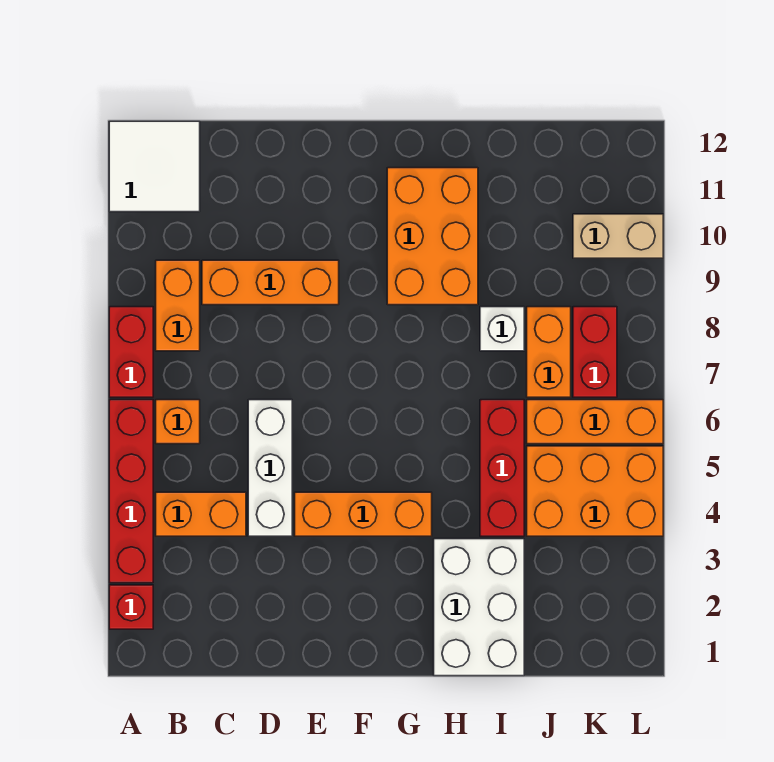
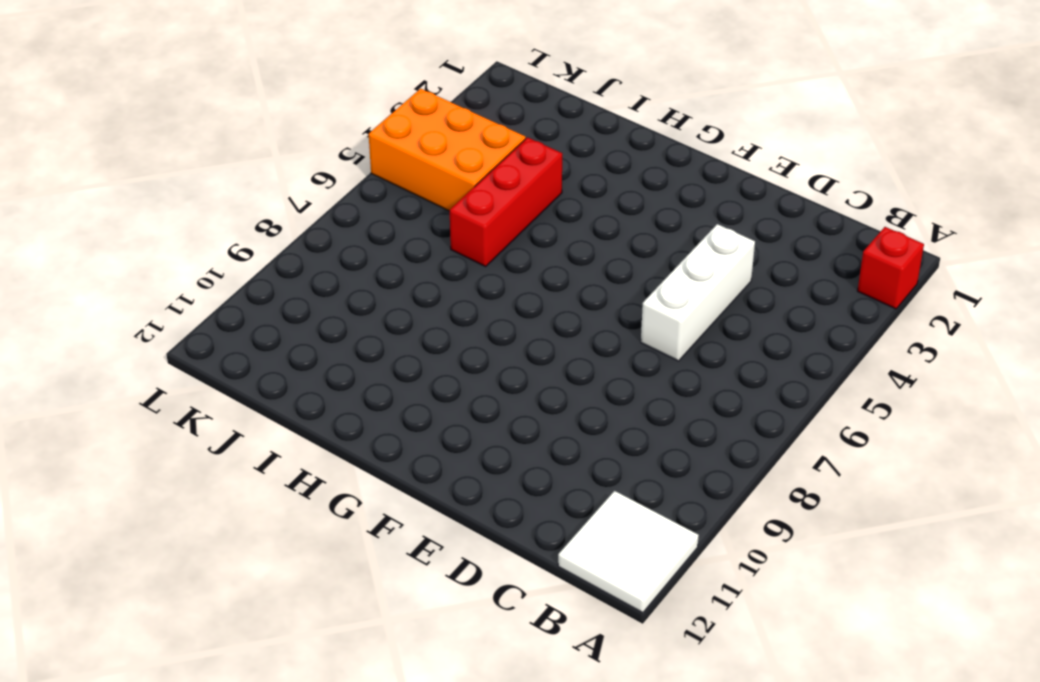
none -> red 1x4 brick [109,400,153,583]
none -> red 1x2 brick [109,307,153,397]
none -> orange 1x2 brick [156,492,246,536]

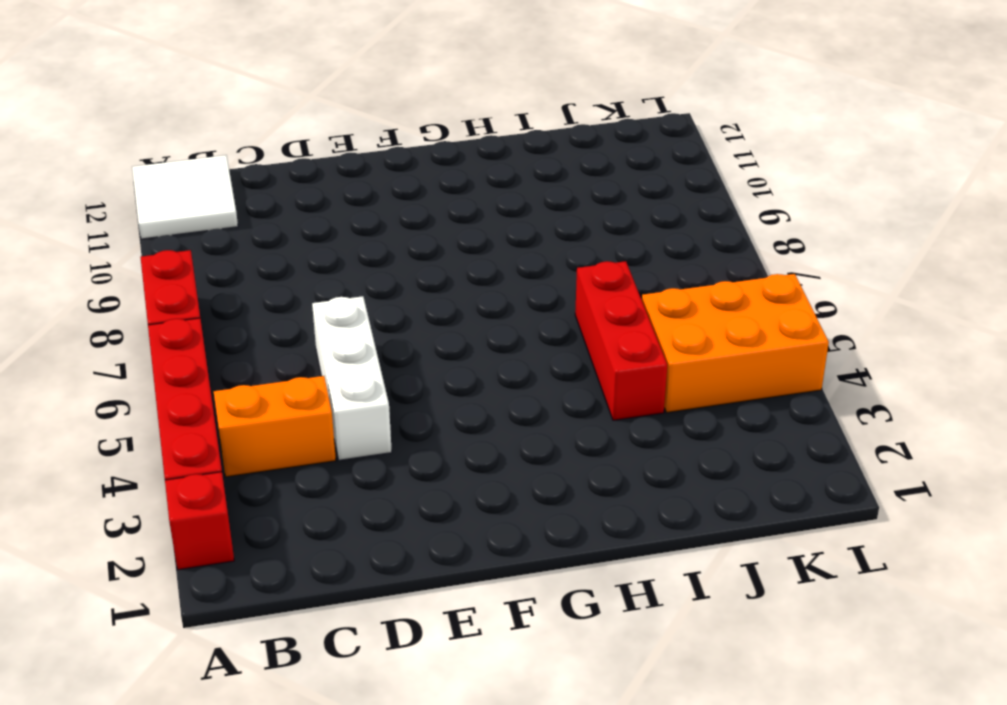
none -> orange 1x1 brick [156,400,200,444]
none -> orange 1x2 brick [156,260,200,351]
none -> orange 1x3 brick [202,260,339,305]

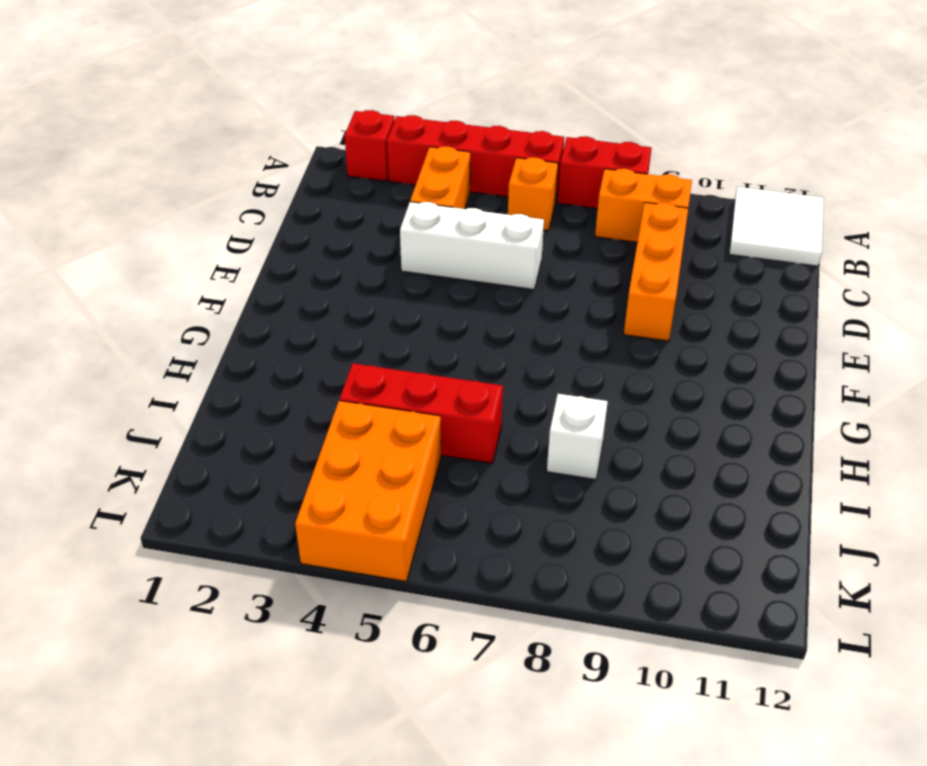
none -> orange 1x3 brick [295,492,432,536]
none -> orange 2x3 brick [387,168,478,305]
none -> white 2x3 brick [434,539,524,676]

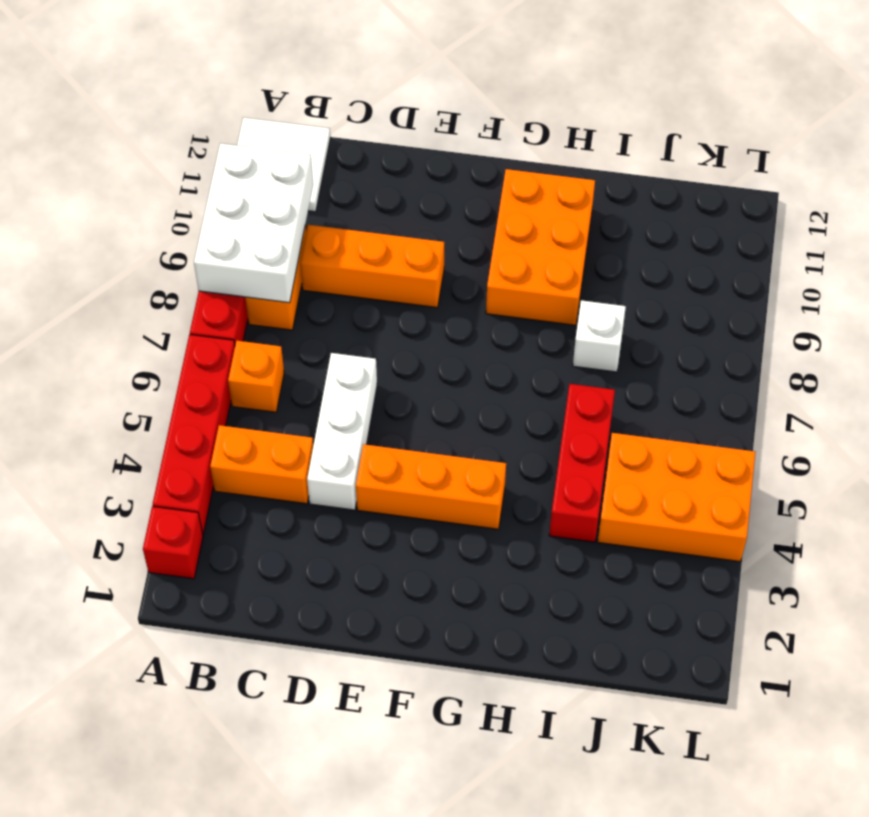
white 2x3 brick [194,143,313,303] -> white 2x3 brick moved to [434,539,524,676]
none -> orange 1x3 brick [527,400,663,444]
none -> orange 1x2 brick [527,307,571,397]
none -> red 1x2 brick [573,307,617,397]

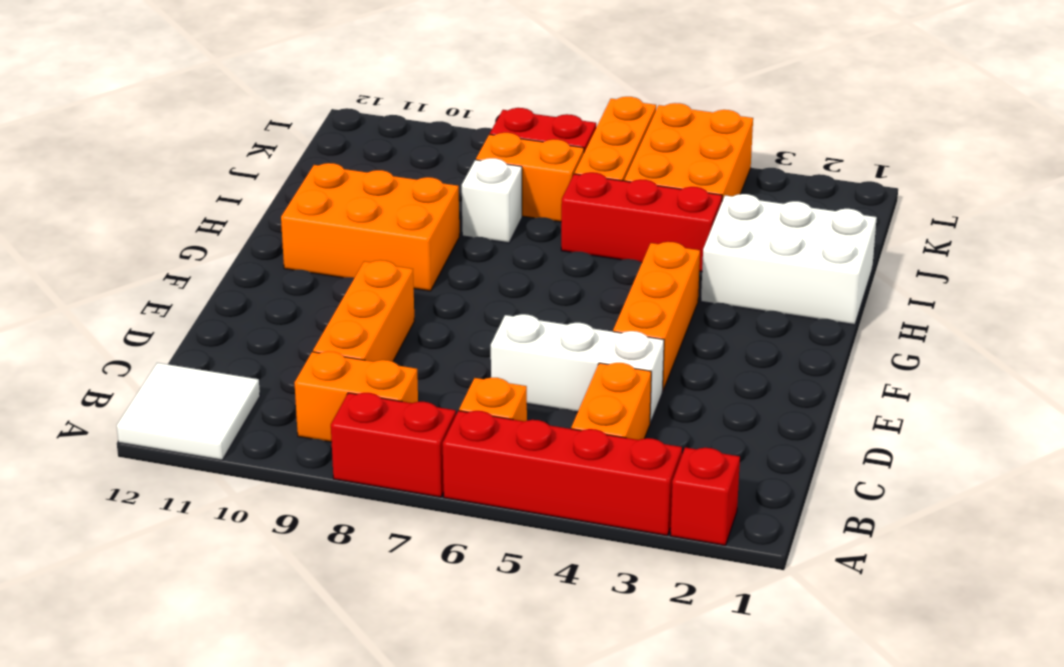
none -> tan 1x2 brick [573,214,663,258]

